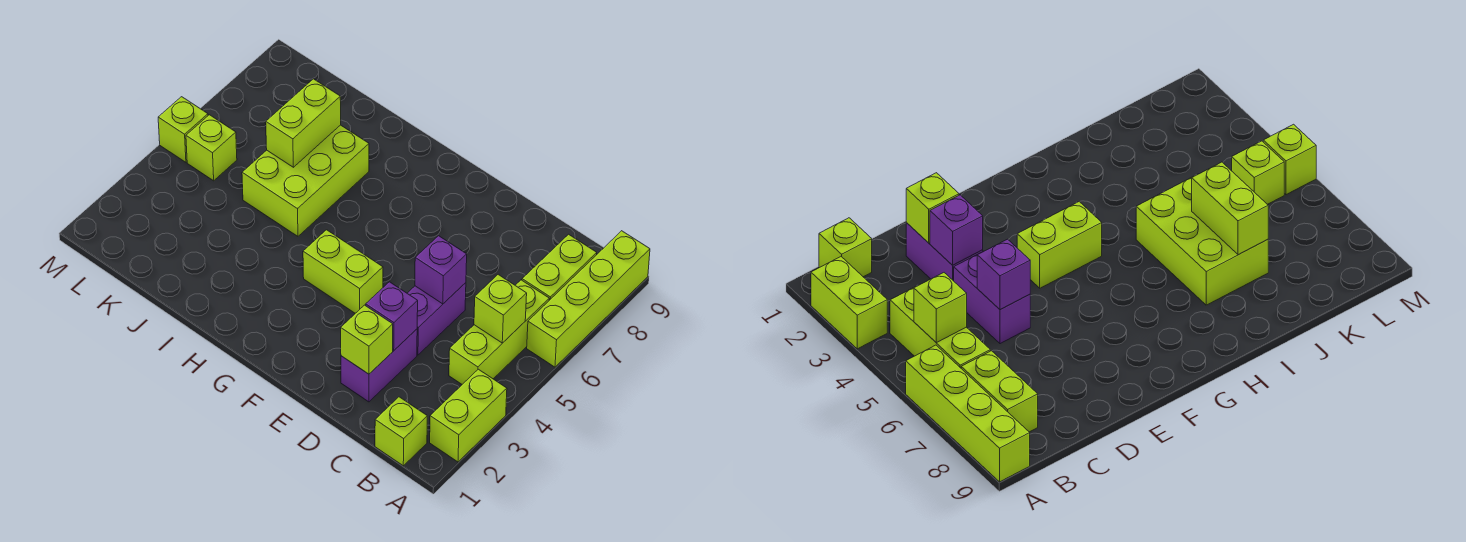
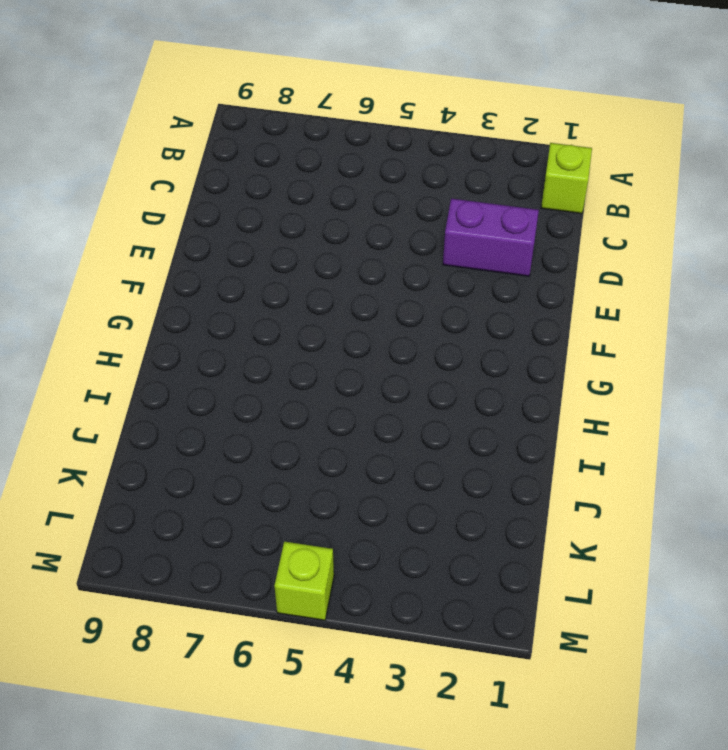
none -> lime 1x2 brick [430,369,507,462]
none -> lime 1x4 brick [527,231,650,367]
none -> lime 1x3 brick [449,280,549,384]

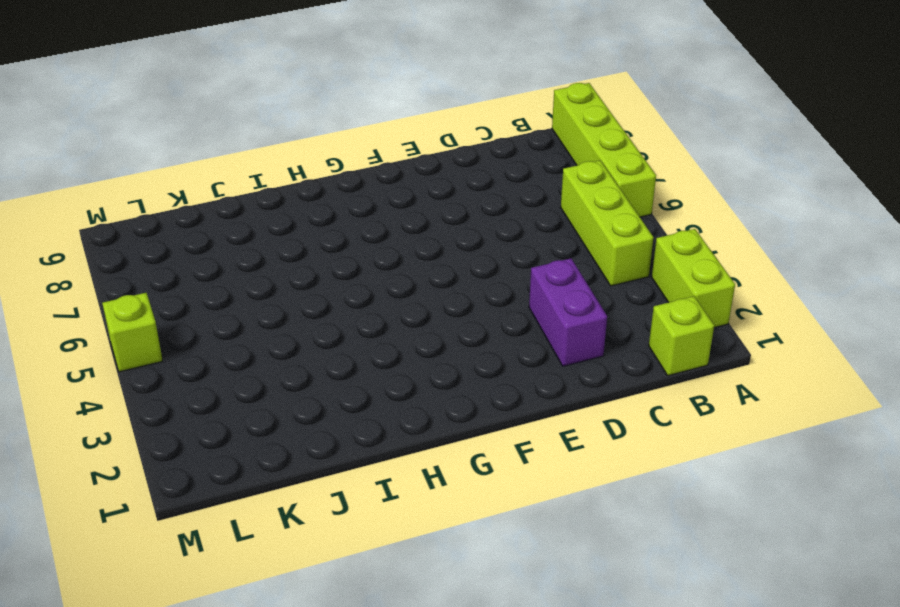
none -> lime 1x2 brick [522,234,597,300]
none -> purple 1x2 brick [407,283,466,355]
none -> lime 1x2 brick [303,230,383,313]

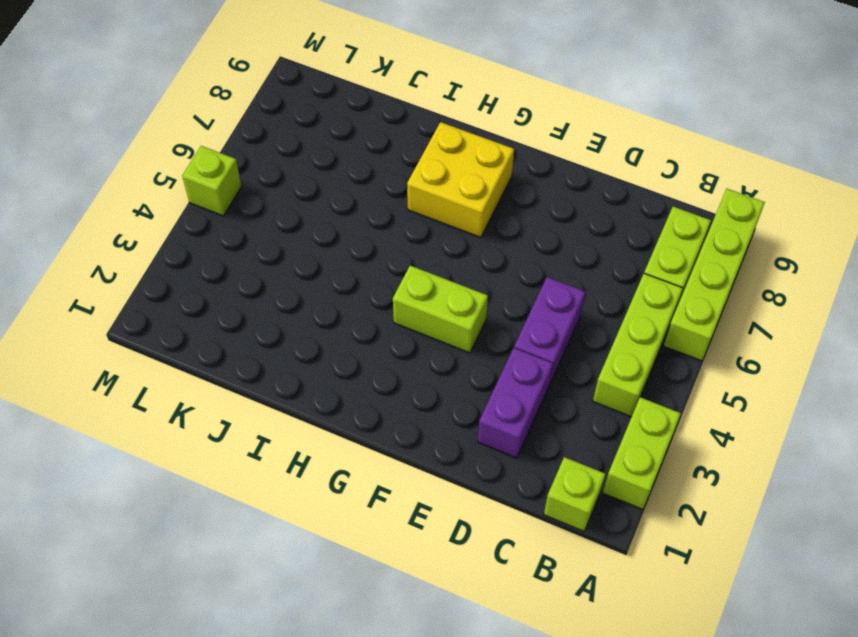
yellow 2x2 brick [407,122,514,237] -> none
none -> lime 2x3 brick [242,125,369,236]
none -> lime 1x1 brick [186,115,237,181]
none -> lime 1x1 brick [474,275,527,343]

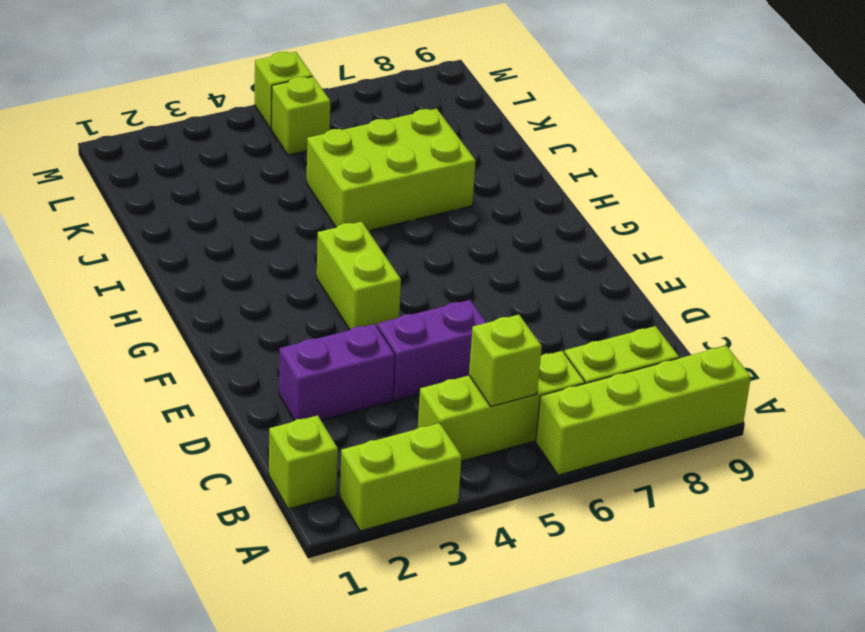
none -> lime 1x1 brick [341,305,393,374]
none -> purple 1x1 brick [366,282,418,350]
none -> purple 1x1 brick [415,236,467,304]

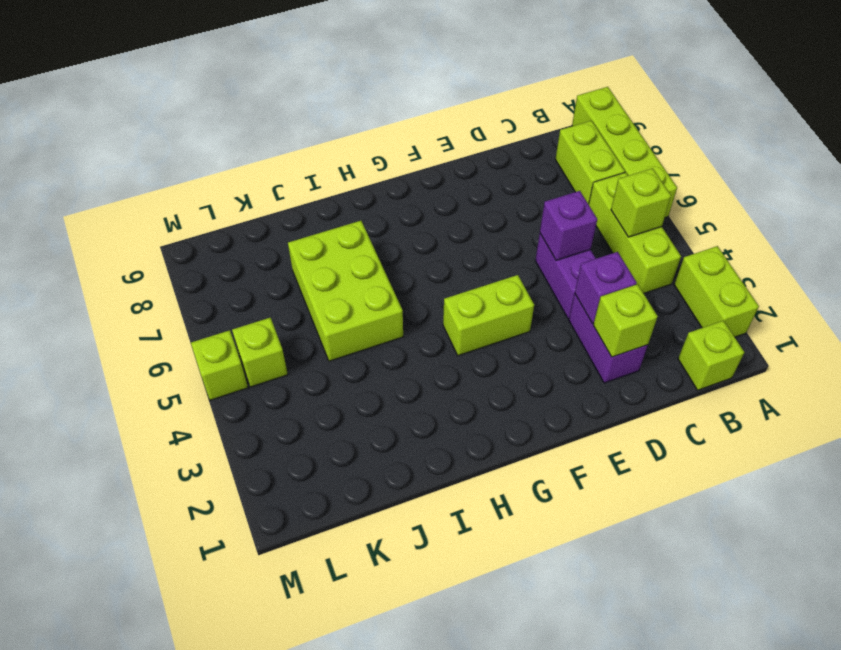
none -> lime 1x2 brick [266,79,341,167]

